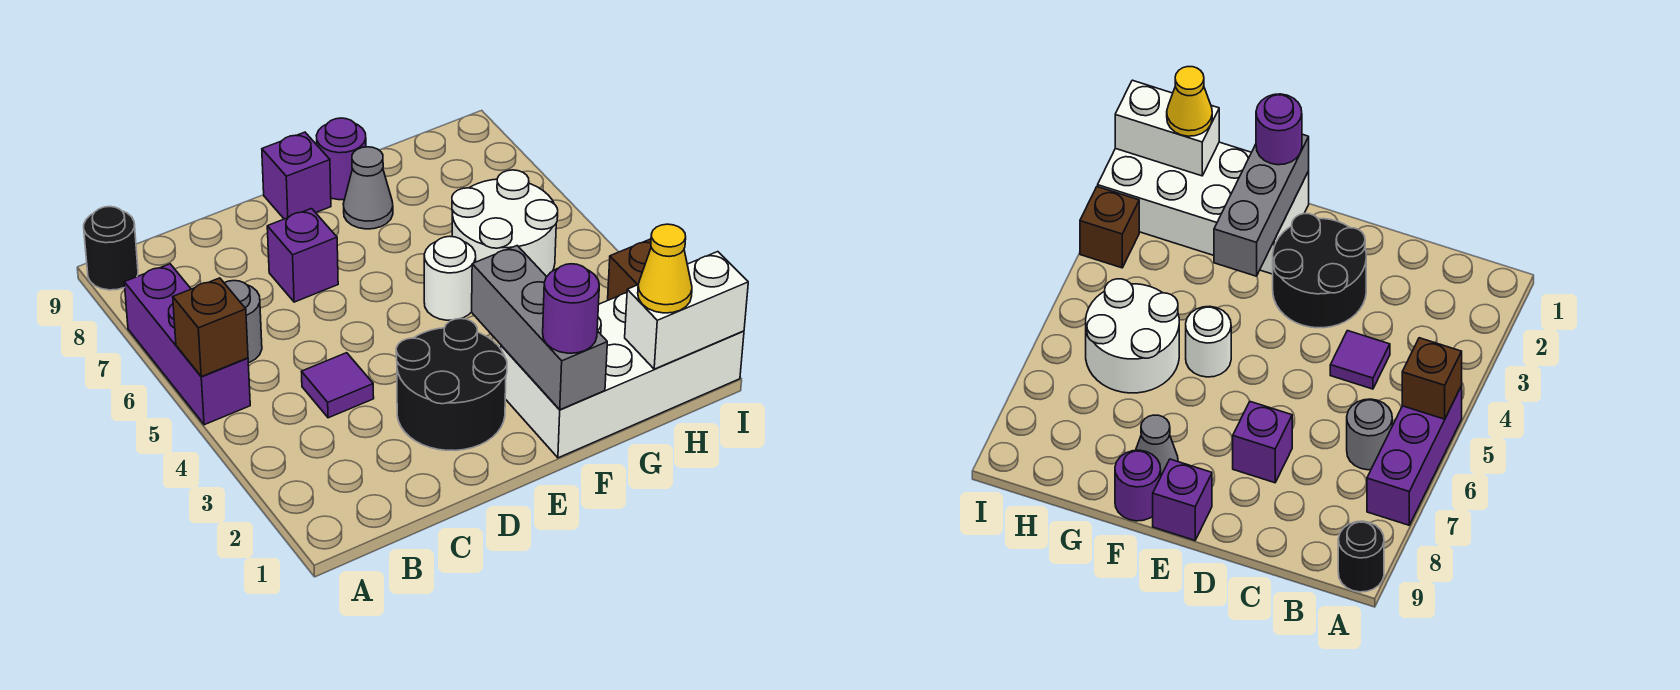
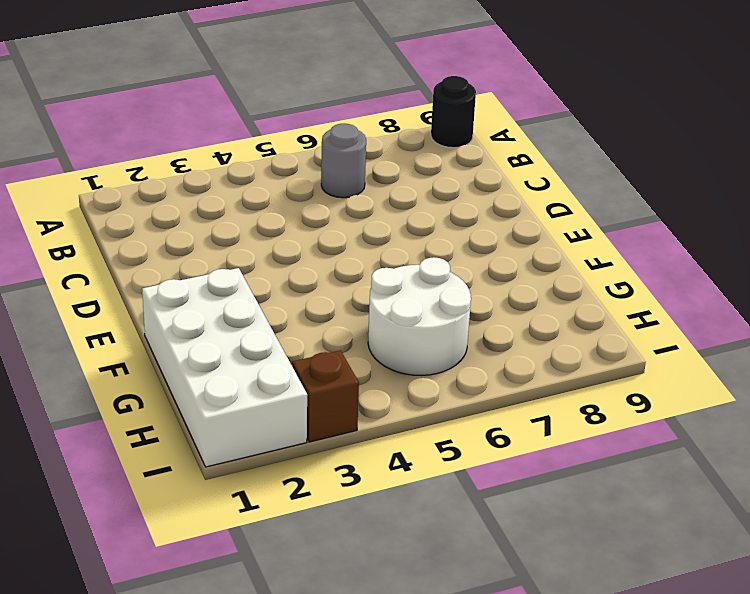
none -> purple 1x3 brick [124,264,250,425]
none -> purple 1x1 tile [302,353,374,418]
none -> black 2x2 round brick [396,319,507,450]

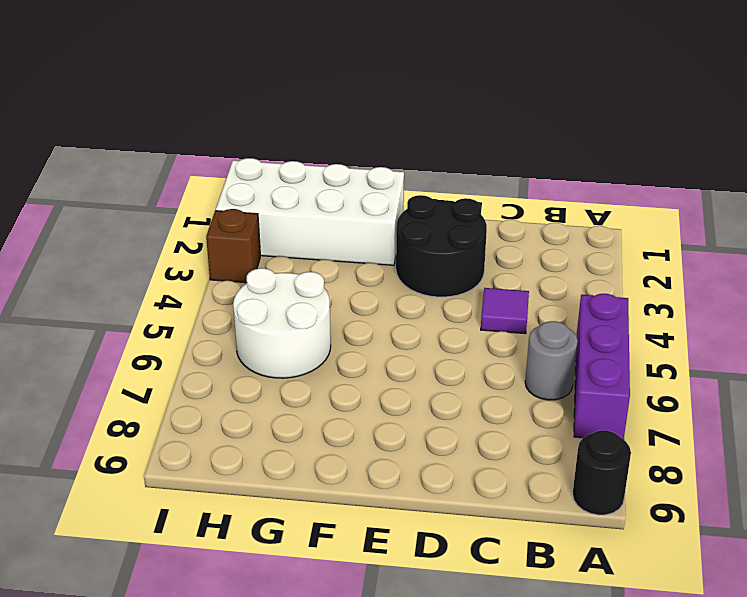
none -> purple 1x1 brick [267,209,338,302]
none -> purple 1x1 brick [262,132,331,219]
none -> white 1x1 round brick [424,236,476,320]

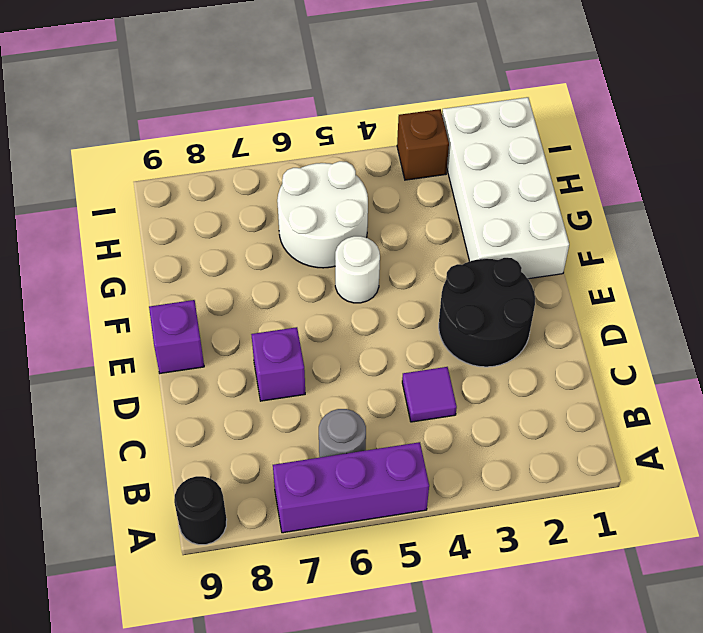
none -> grey 1x1 cone [343,147,393,229]
none -> purple 1x1 round brick [316,118,366,200]
none -> brown 1x1 brick [173,278,248,377]

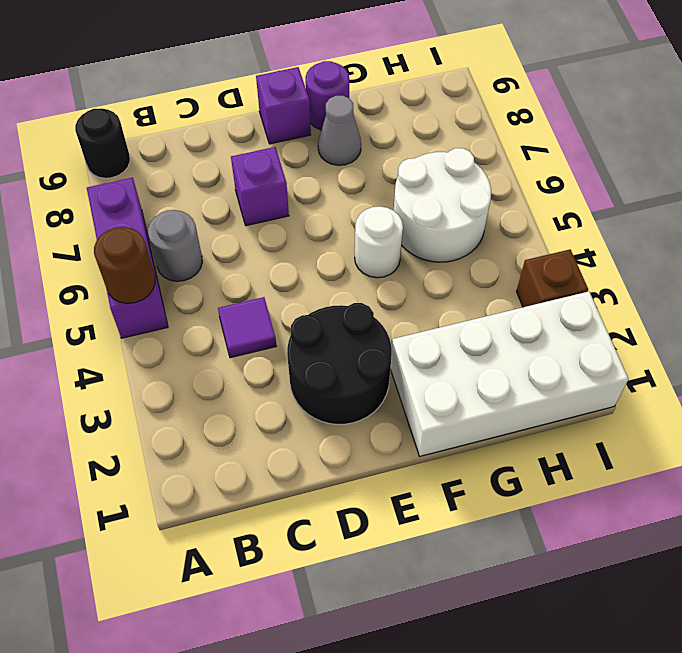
brown 1x1 round brick [94,227,155,303] -> brown 1x1 brick [173,278,248,377]
none -> grey 1x3 brick [472,246,607,410]
none -> white 1x2 brick [625,252,748,369]
none -> purple 1x1 round brick [543,264,599,353]

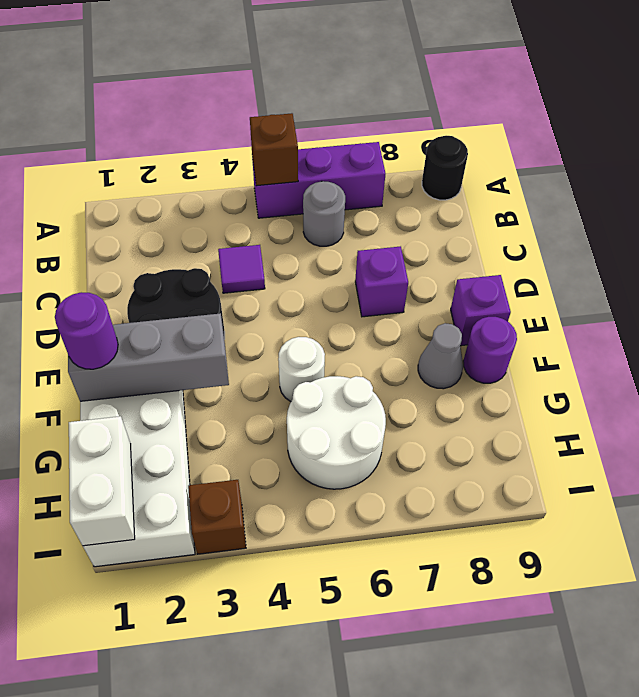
none -> yellow 1x1 cone [638,224,692,313]

